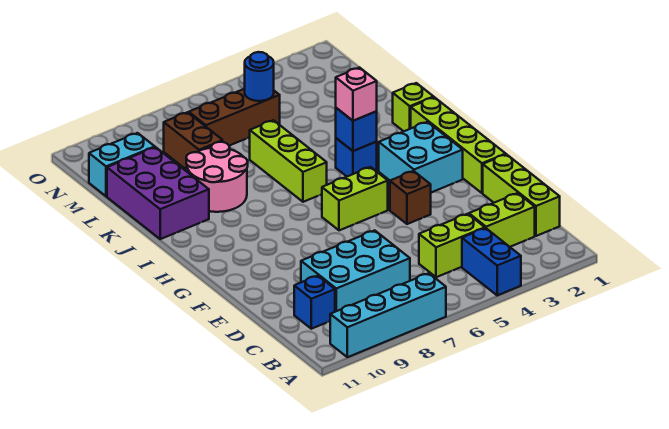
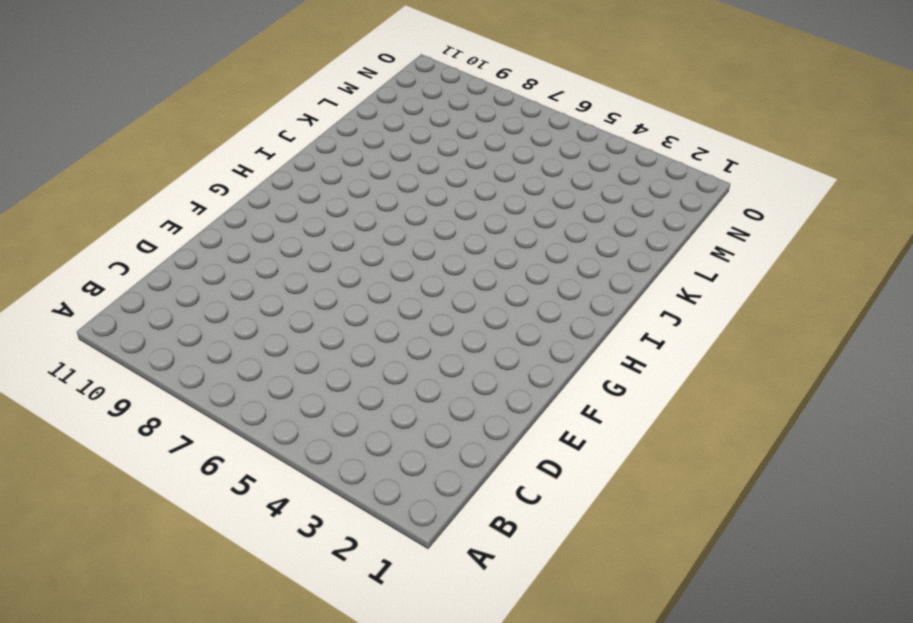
none -> blue 1x2 brick [462,228,521,295]
none -> cyan 1x4 brick [330,273,446,357]
none -> lime 1x3 brick [483,154,560,236]

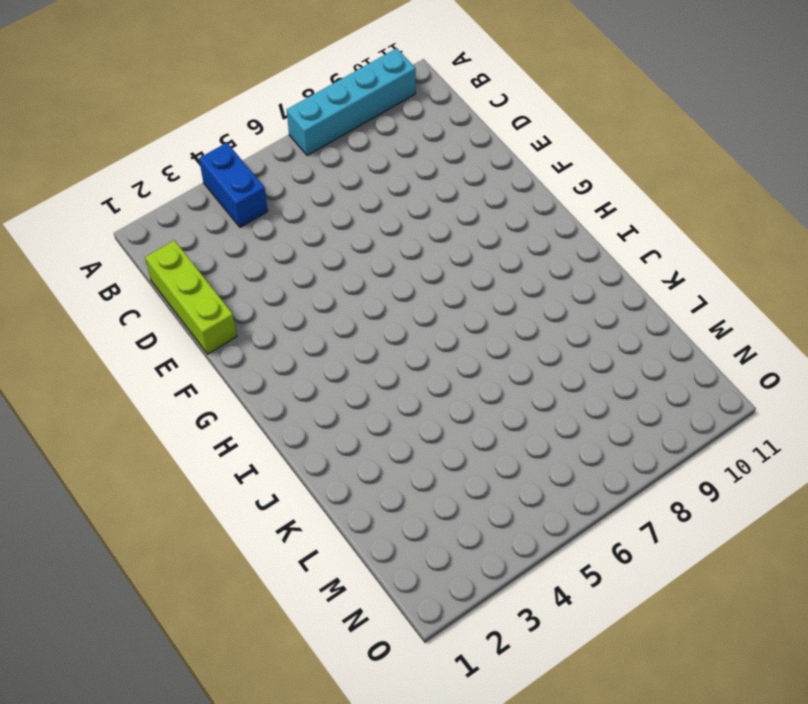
none -> lime 1x2 brick [469,193,535,247]
none -> lime 1x2 brick [419,214,485,277]
none -> cyan 2x3 brick [301,230,410,312]

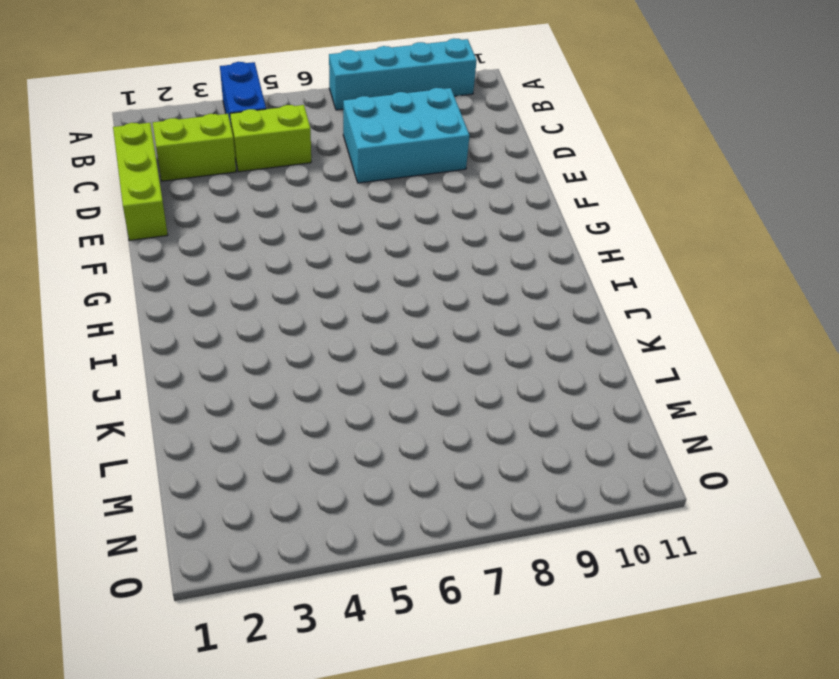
none -> blue 1x1 brick [294,276,335,329]
none -> lime 1x4 brick [411,97,506,193]
none -> brown 1x1 brick [390,171,431,224]

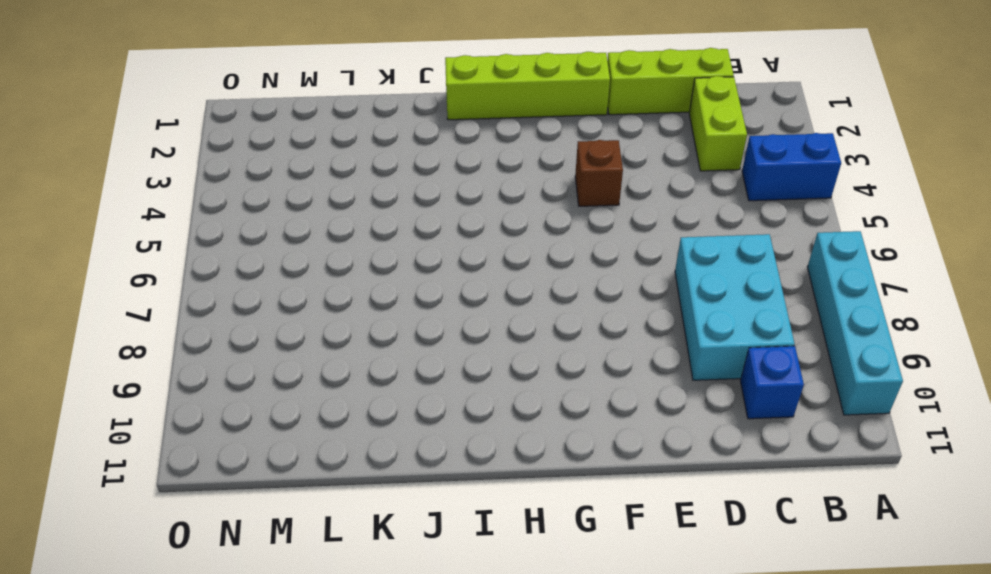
none -> lime 1x2 brick [419,214,485,277]
none -> cyan 2x2 brick [379,122,463,193]
none -> lime 1x2 brick [322,167,388,230]

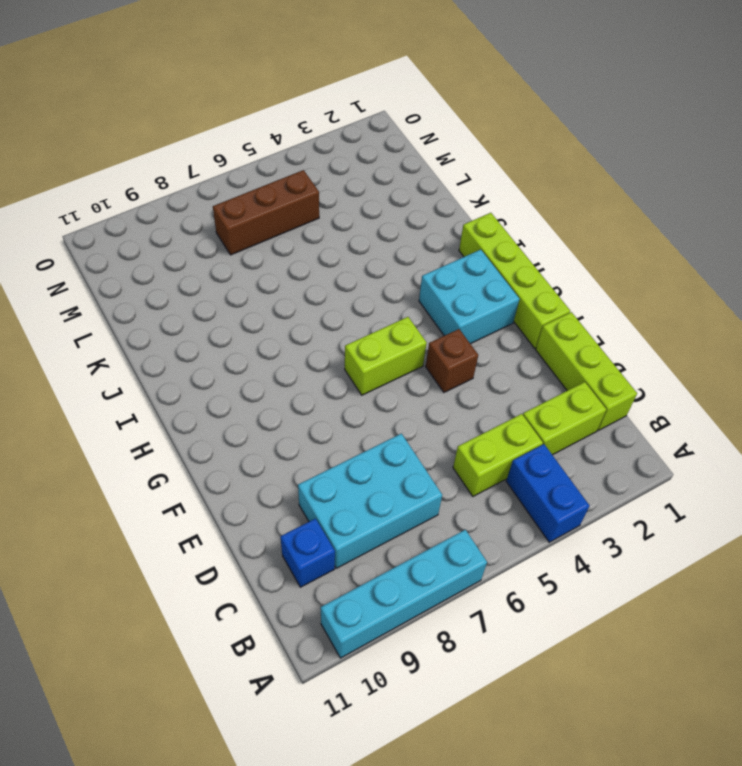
none -> blue 1x1 brick [336,138,377,176]
none -> lime 1x3 brick [249,120,327,202]
none -> lime 1x1 brick [393,83,434,131]

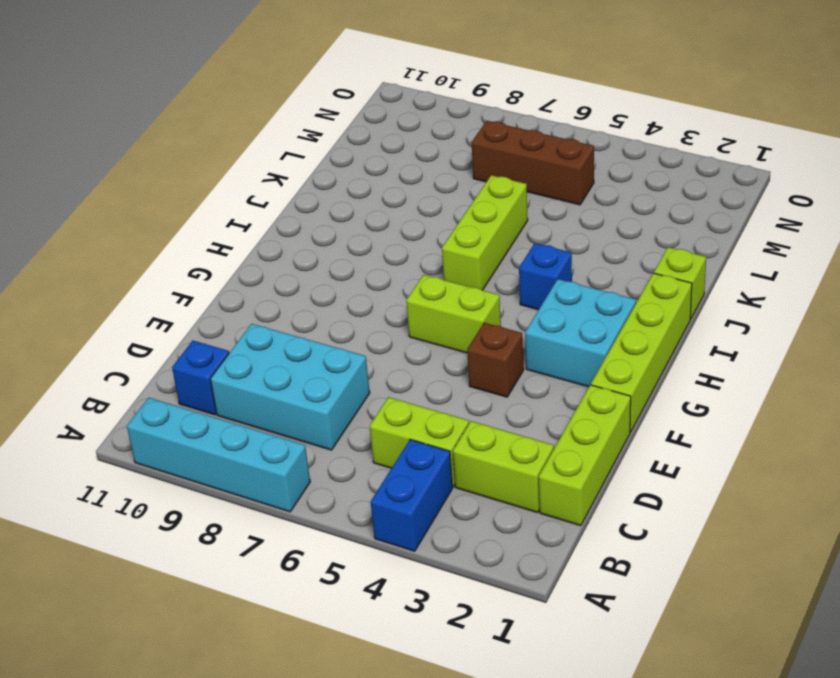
none -> pink 2x2 round brick [186,142,248,212]
none -> purple 2x3 brick [107,147,209,239]
none -> brown 1x2 brick [164,112,223,170]

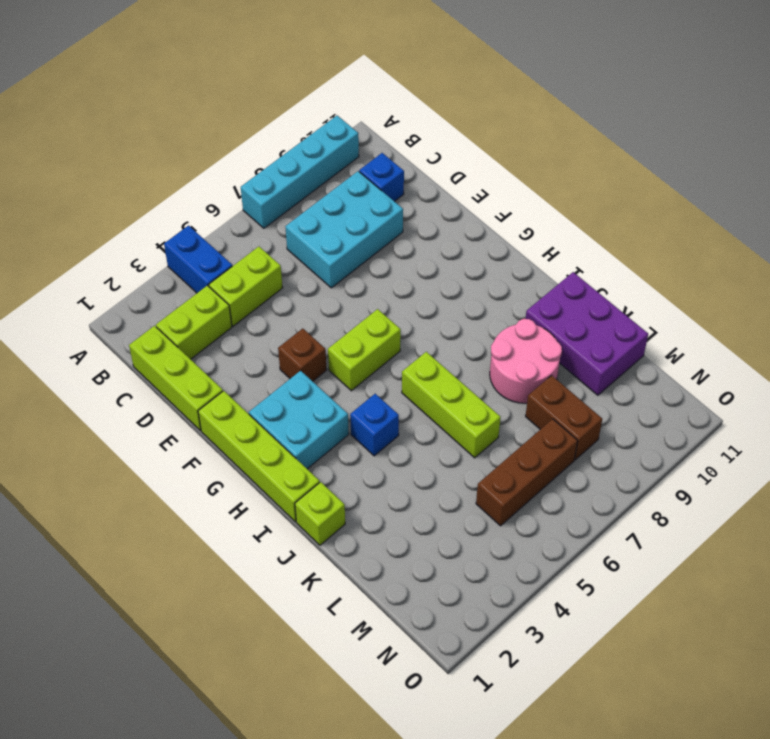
none -> cyan 1x2 brick [89,133,155,196]
none -> blue 1x1 brick [336,108,377,151]
none -> blue 1x1 round brick [245,52,274,101]

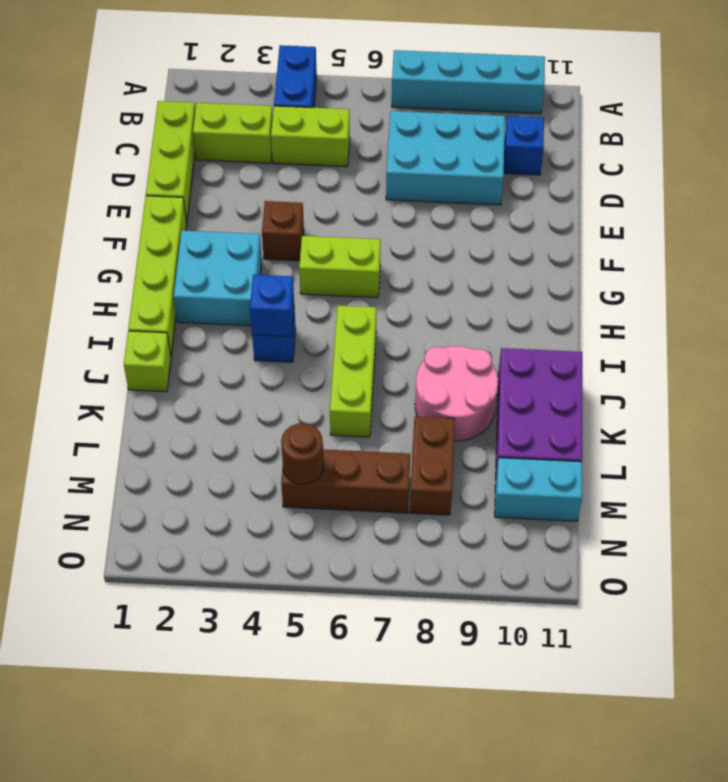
brown 1x1 round brick [281,423,324,484] -> blue 1x1 round brick [245,52,274,101]
none -> pink 1x1 brick [336,67,377,121]

